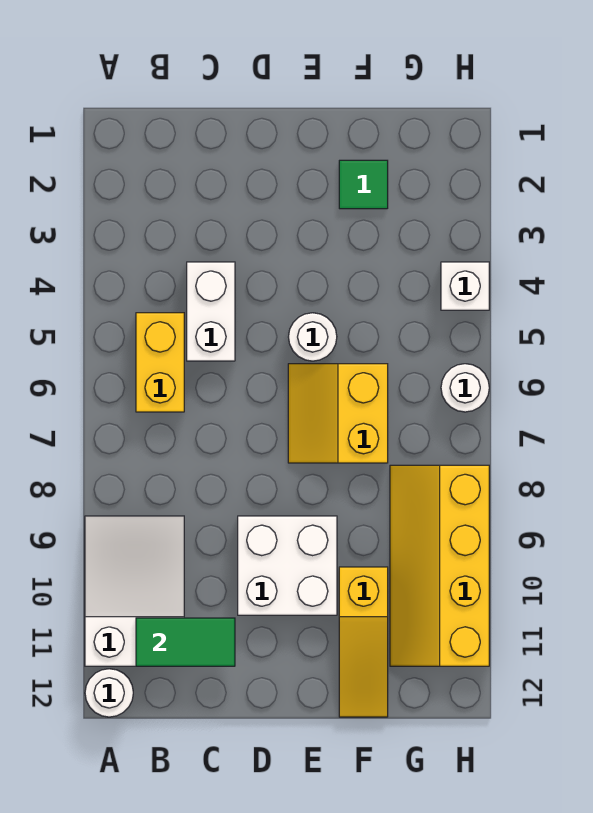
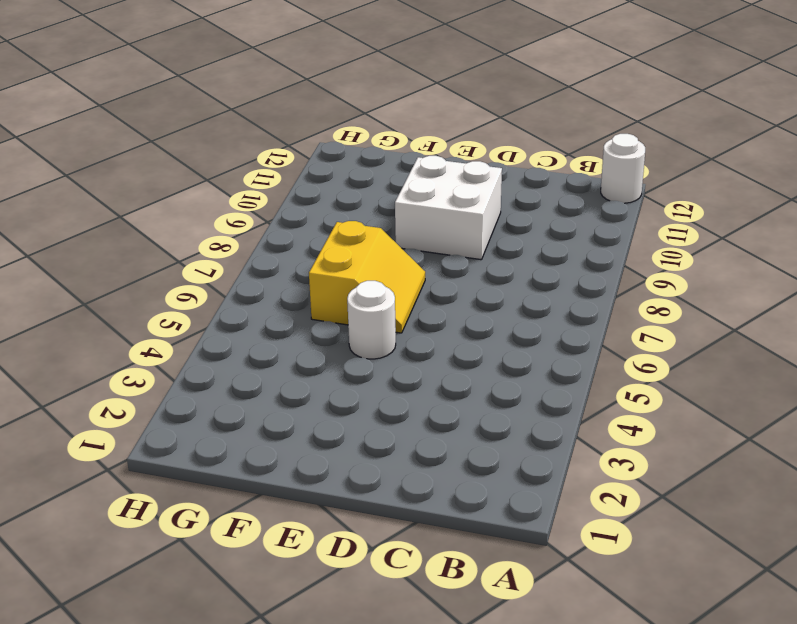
none -> white 2x3 slope [85,516,184,666]
none -> yellow 1x2 brick [136,313,184,412]
none -> white 1x2 brick [187,262,235,361]

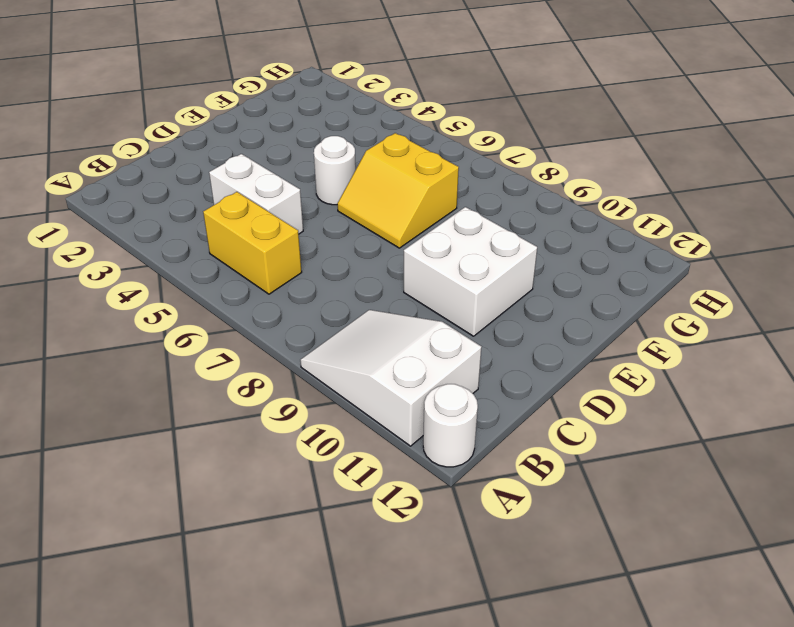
none -> green 1x1 tile [339,160,388,209]
none -> yellow 1x3 slope [339,567,388,717]
none -> yellow 2x4 slope [390,465,489,666]

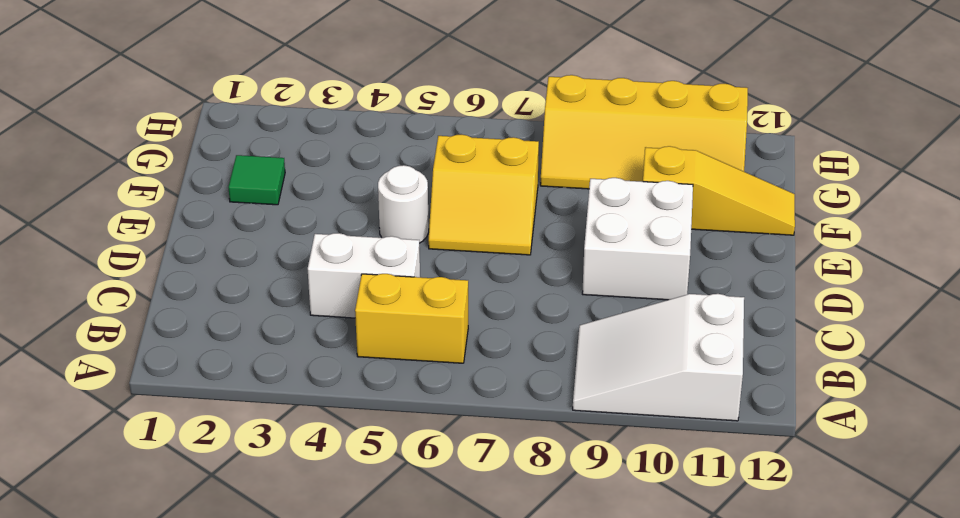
none -> white 1x1 round brick [85,669,133,717]
none -> white 1x1 brick [441,262,489,310]
none -> white 1x1 round brick [441,364,489,412]

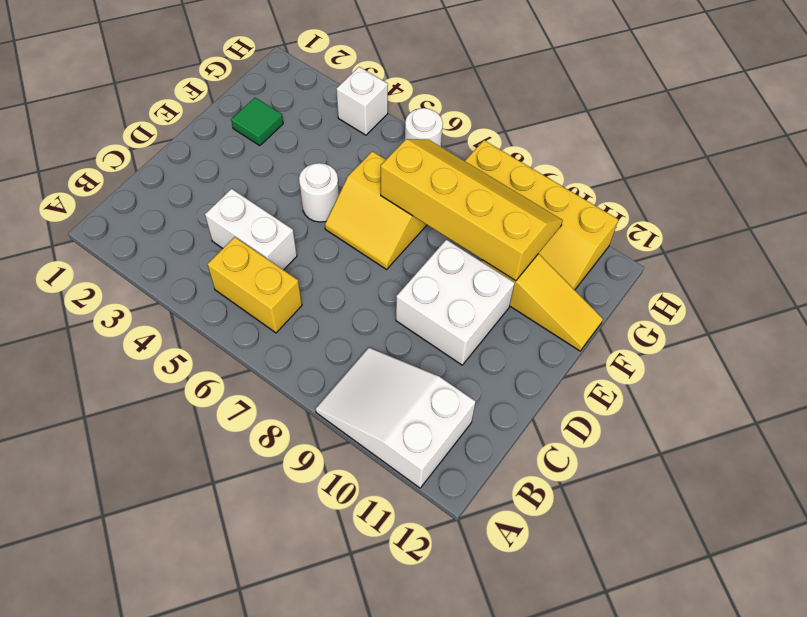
yellow 2x4 slope [381,139,563,281] -> none
none -> white 1x1 round brick [85,669,133,717]
none -> green 1x2 tile [136,618,235,666]

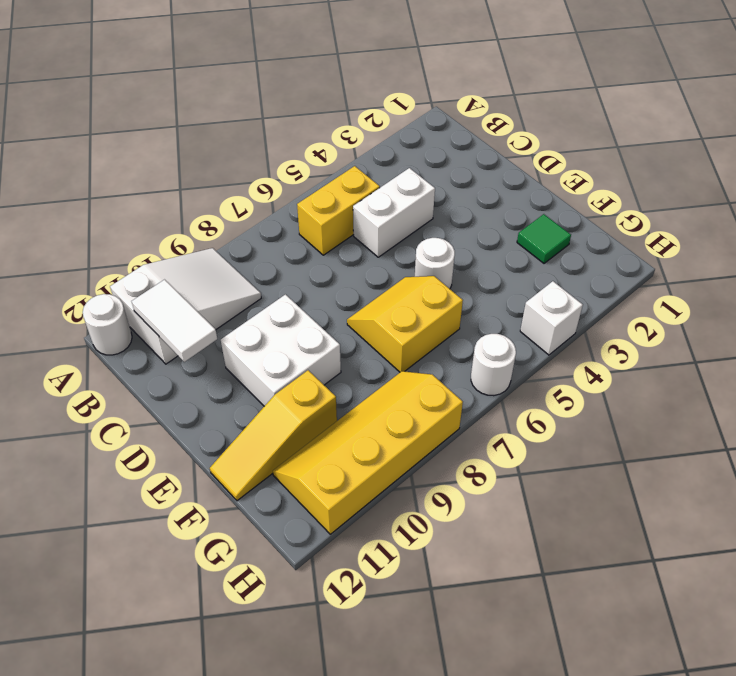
white 1x2 tile [132,280,217,362] -> green 1x2 tile [136,618,235,666]

